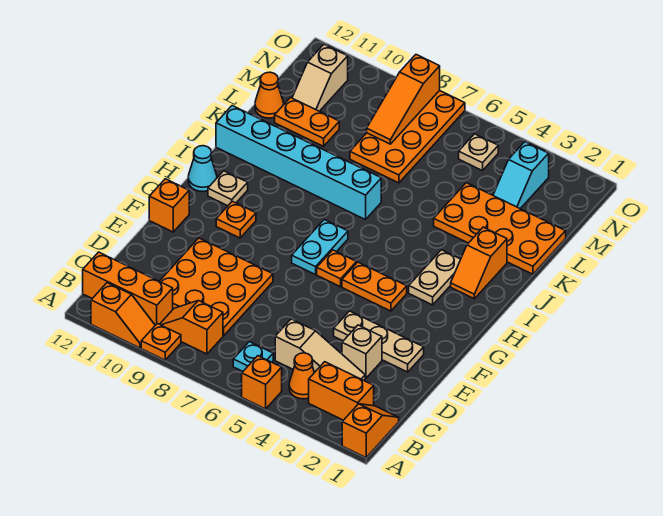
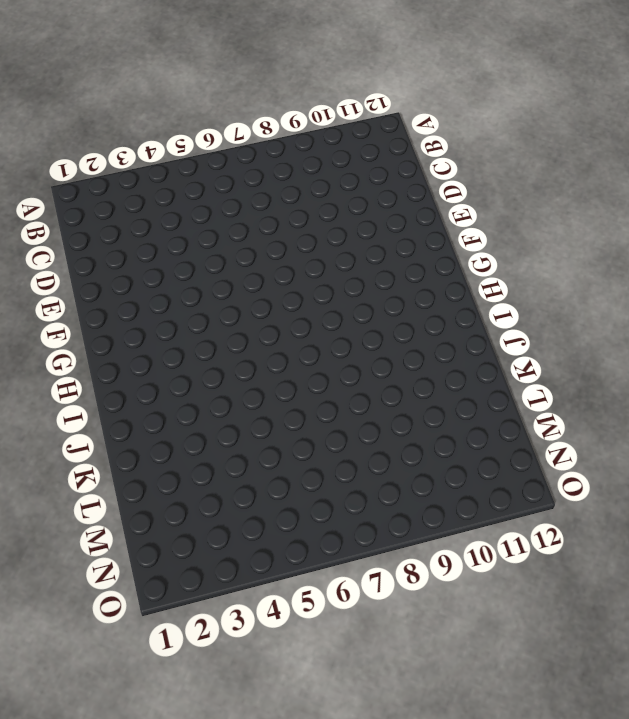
none -> orange 1x2 slope [342,404,399,457]
none -> orange 1x1 brick [242,356,282,409]
none -> orange 1x1 plate [141,323,181,360]
none -> orange 1x2 slope [91,283,155,348]

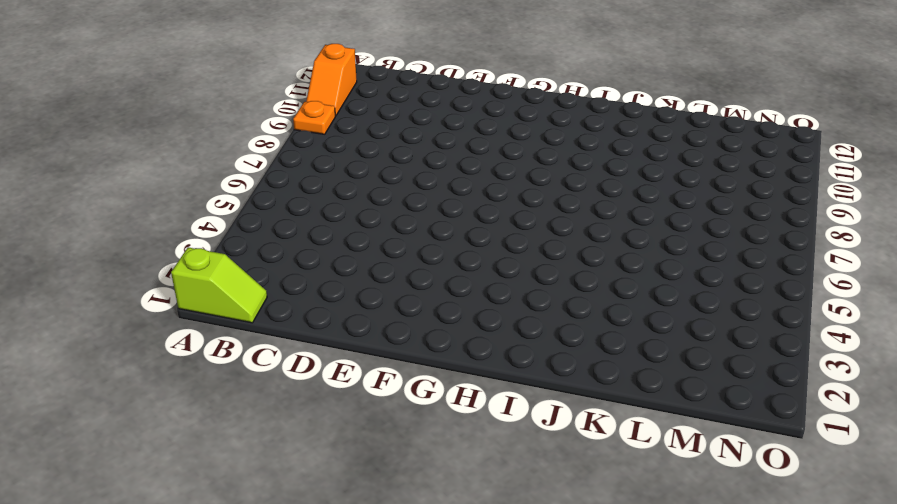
lime 1x2 slope [171,247,267,323] -> orange 1x2 slope [342,404,399,457]
none -> orange 1x1 brick [242,356,282,409]
none -> orange 1x2 brick [309,362,374,420]
none -> orange 1x1 cone [289,353,314,399]
none -> cyan 1x1 plate [233,342,273,371]

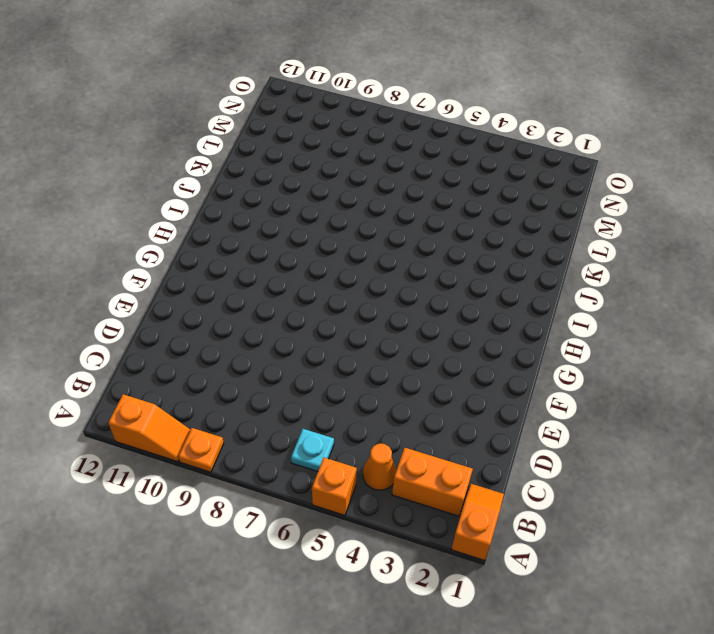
none -> orange 1x2 slope [160,301,223,354]
none -> orange 1x3 brick [83,252,173,325]
none -> tan 1x3 slope [275,319,365,380]
none -> orange 3x3 plate [159,238,273,336]

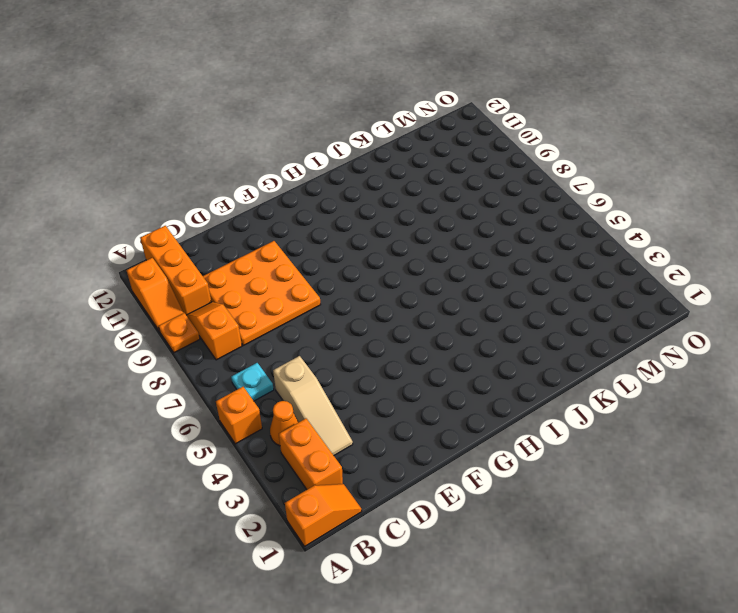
none -> tan 1x1 brick [342,325,382,378]
none -> tan 1x3 plate [334,311,424,372]
none -> orange 1x1 brick [149,179,189,232]
none -> orange 1x2 plate [342,262,407,311]

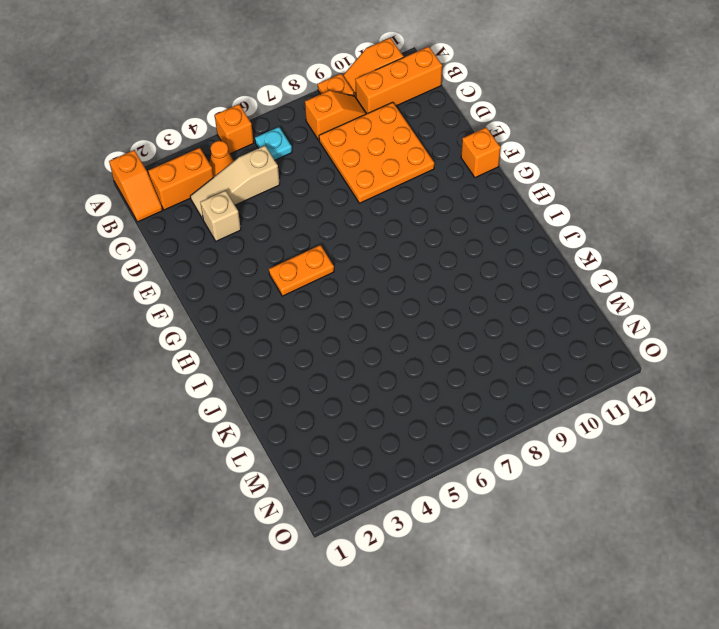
none -> tan 1x3 plate [334,311,424,372]
none -> orange 1x1 plate [317,250,357,287]
none -> cyan 1x2 plate [292,220,348,275]
none -> orange 1x1 plate [216,201,256,238]

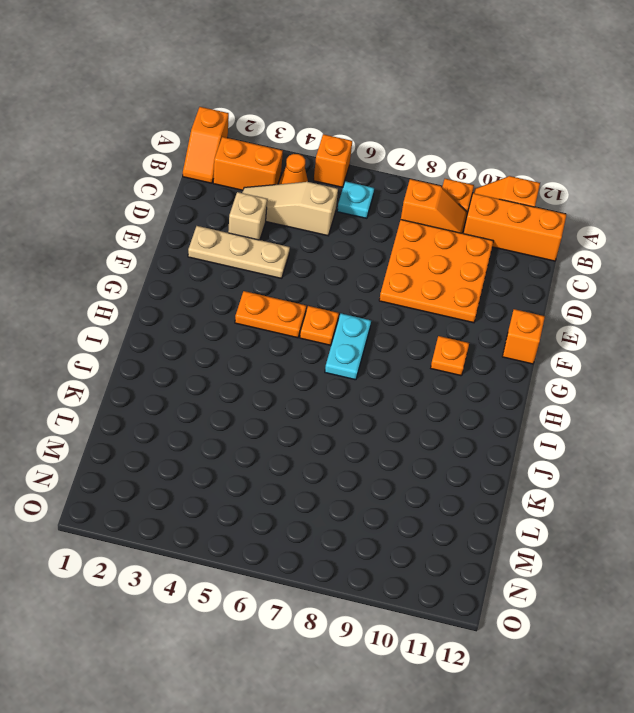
none -> tan 1x2 plate [409,250,461,305]
none -> tan 1x1 plate [208,171,248,206]
none -> cyan 1x1 cone [188,146,217,191]
none -> orange 1x2 slope [451,227,507,299]

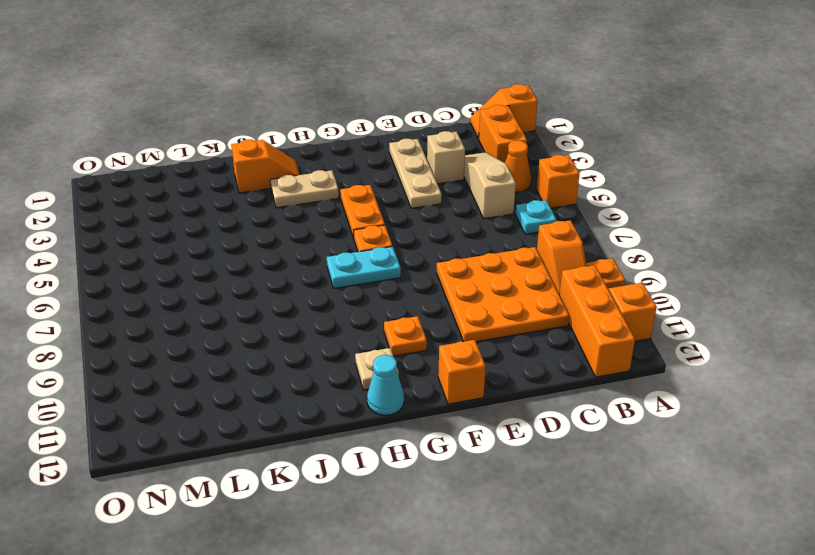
none -> cyan 1x6 brick [216,106,381,220]
none -> orange 2x4 plate [434,183,566,274]
none -> orange 2x4 plate [350,91,465,183]
none -> orange 1x2 plate [275,98,339,146]

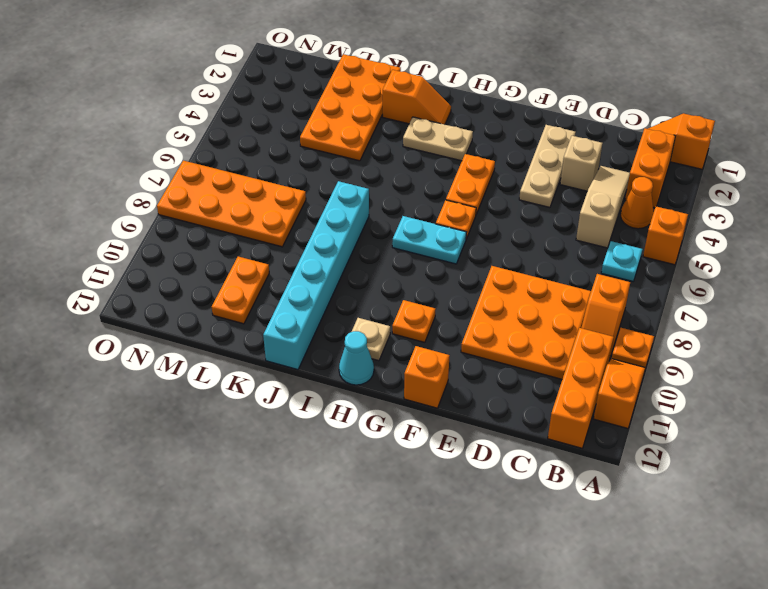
none -> orange 1x1 cone [255,72,284,118]
none -> cyan 1x2 slope [493,142,549,209]
none -> tan 1x2 slope [292,45,348,111]
none -> tan 1x1 plate [459,134,498,171]

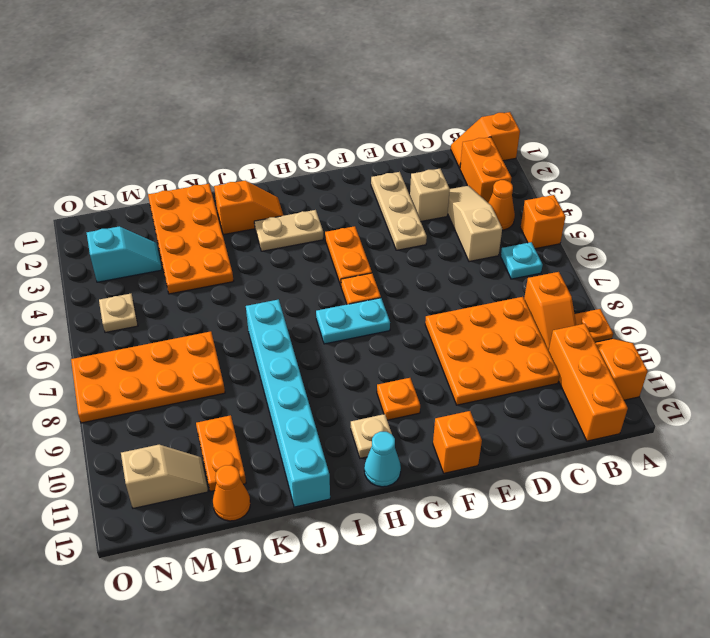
none -> orange 1x3 slope [367,55,440,144]

